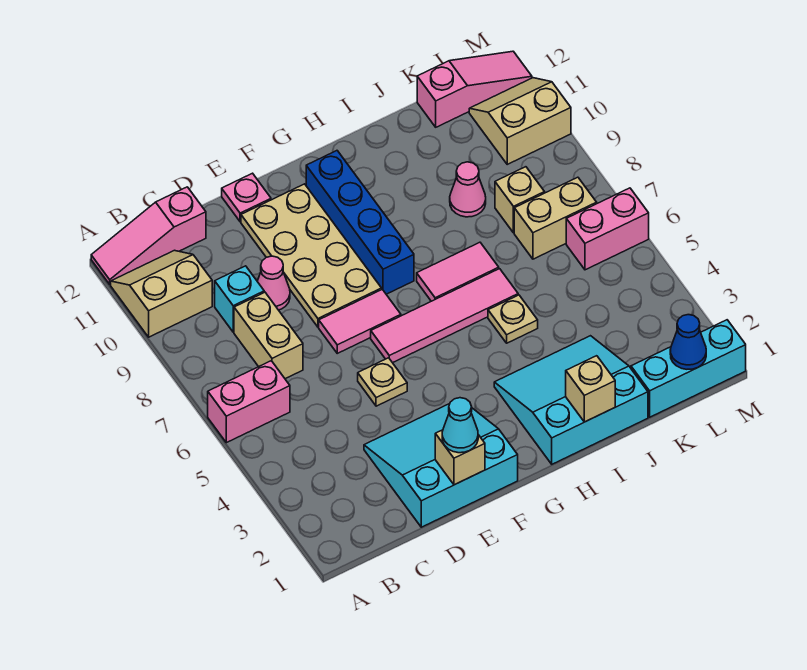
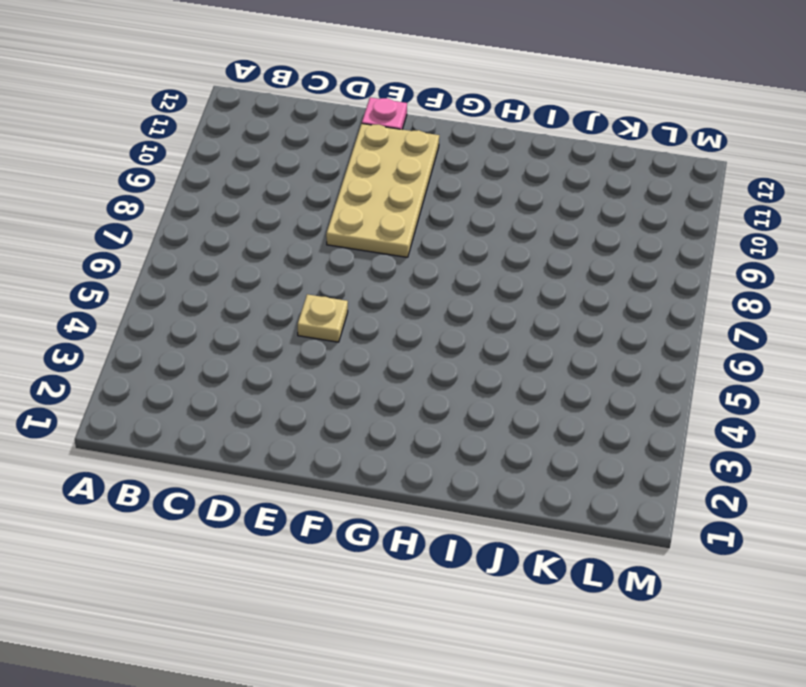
none -> pink 1x2 brick [208,361,290,443]
none -> tan 2x2 slope [111,250,212,337]
none -> pink 1x3 slope [91,187,206,284]

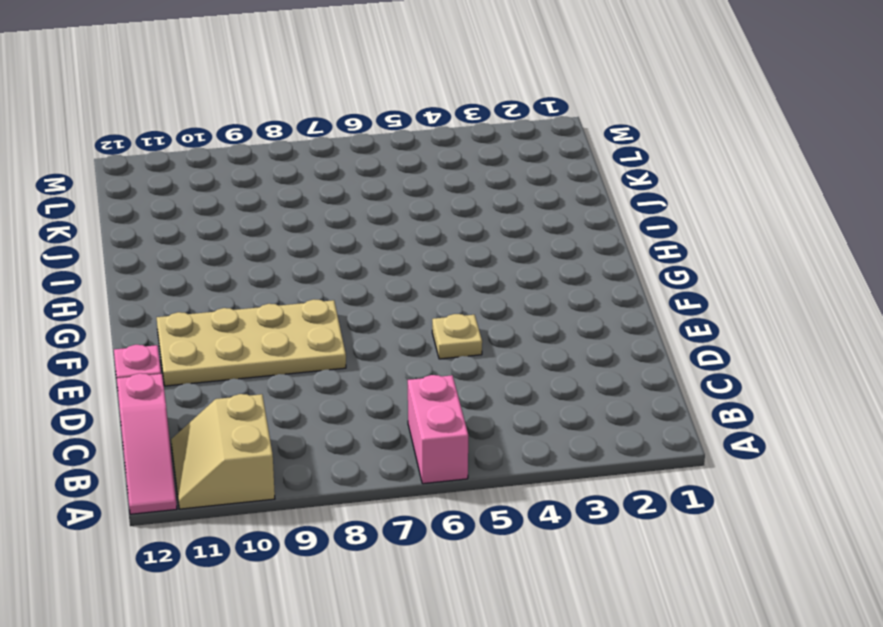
none -> tan 1x2 brick [234,292,303,379]
none -> cyan 1x1 brick [215,266,264,332]
none -> cyan 3x3 slope [364,404,518,527]

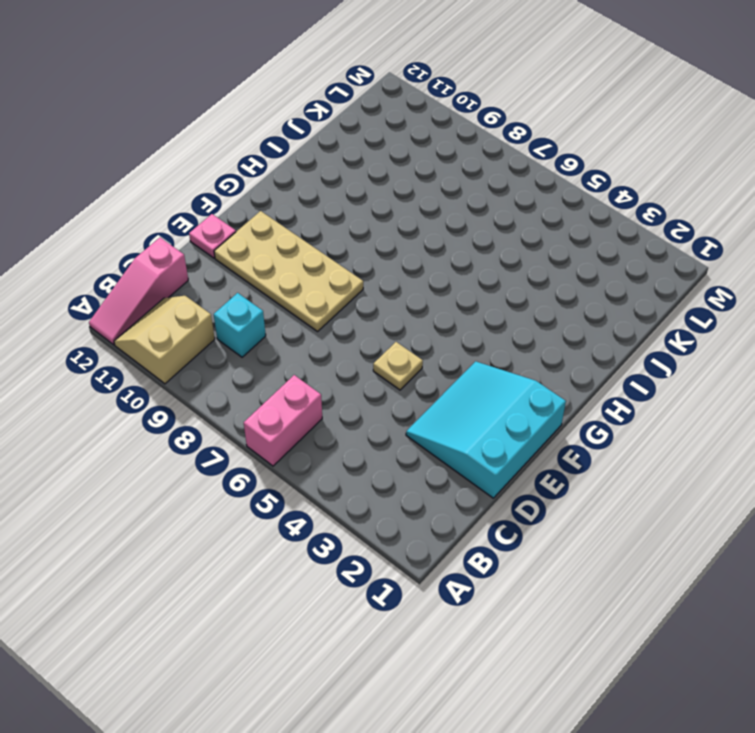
none -> tan 1x2 brick [234,292,303,379]
none -> pink 1x1 cone [257,256,290,310]
none -> pink 1x2 tile [319,289,401,353]

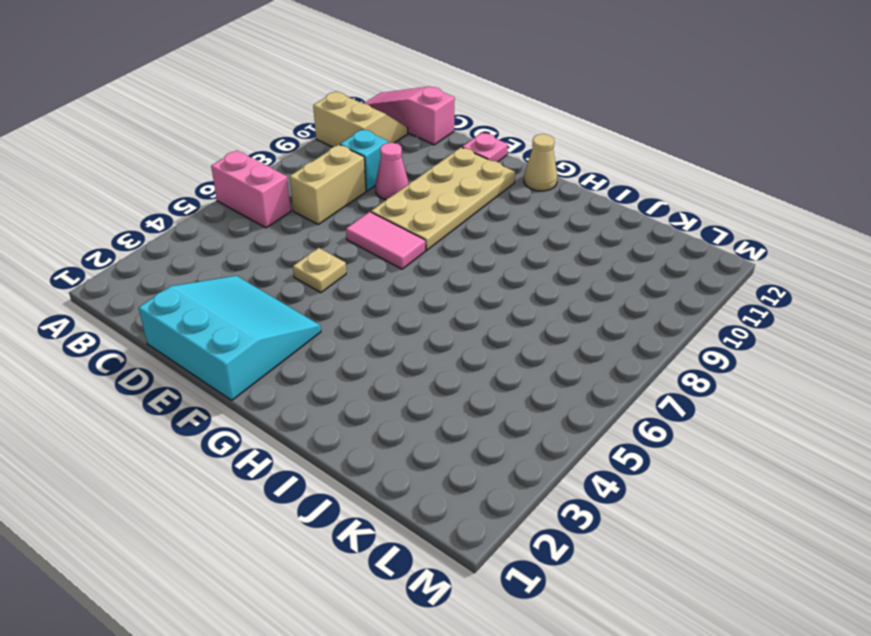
tan 1x1 cone [524,134,557,191] -> none
none -> pink 1x4 tile [371,269,518,363]
none -> blue 1x4 brick [306,151,414,294]
none -> cyan 3x3 slope [494,336,648,464]

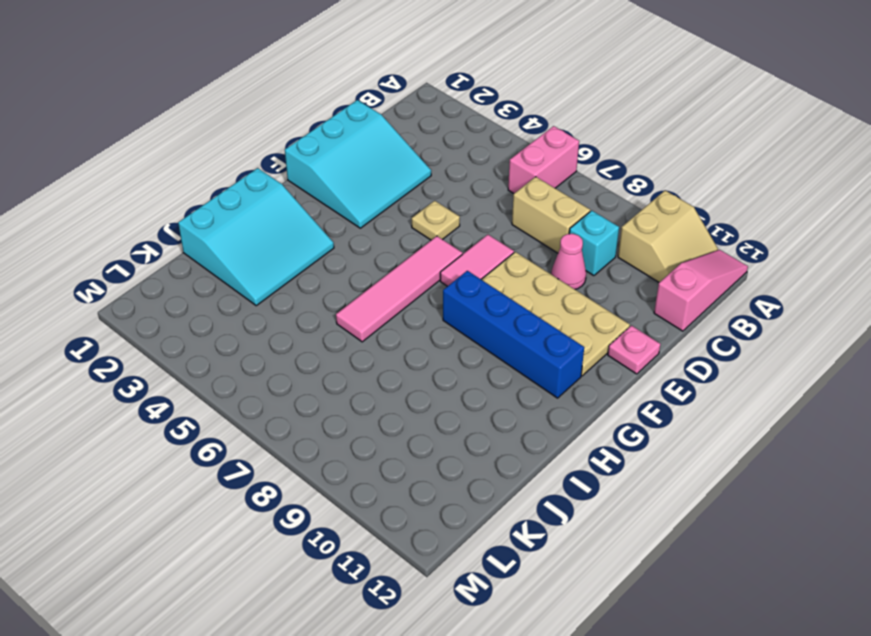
none -> pink 1x2 tile [417,242,499,301]
none -> tan 1x1 plate [488,295,538,343]
none -> pink 1x1 cone [450,162,486,217]

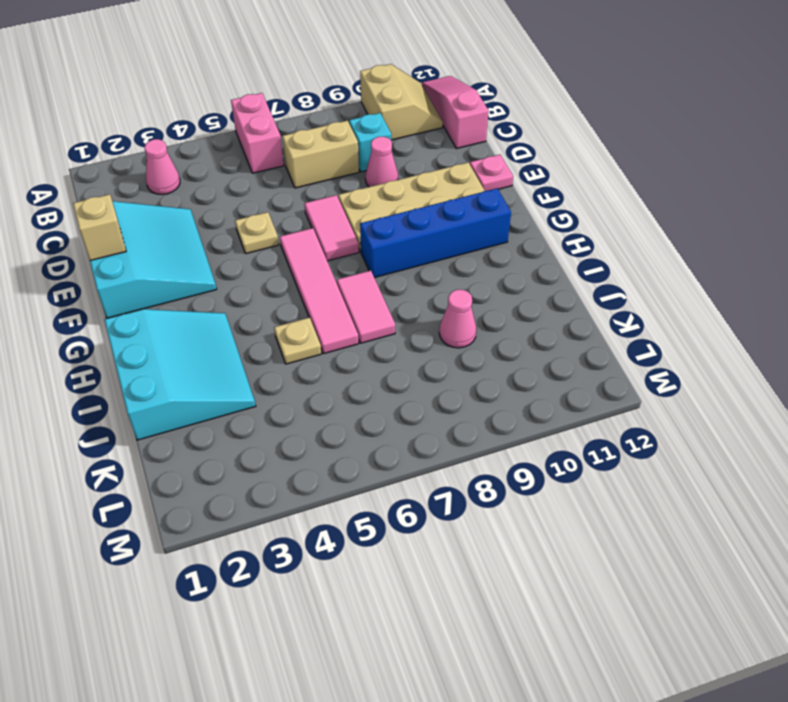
pink 1x1 cone [145,139,180,194] -> none
none -> cyan 1x3 brick [631,320,746,417]
none -> tan 1x2 brick [514,177,597,259]
none -> tan 1x1 brick [495,167,545,233]

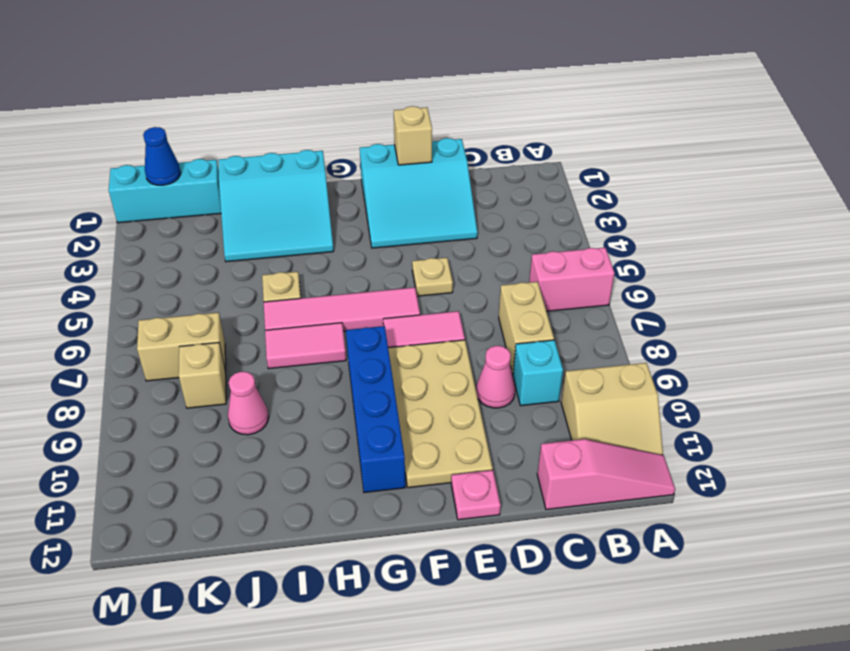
none -> pink 1x3 slope [417,51,532,127]
none -> pink 1x2 brick [566,188,649,270]
none -> tan 2x2 slope [469,78,571,164]

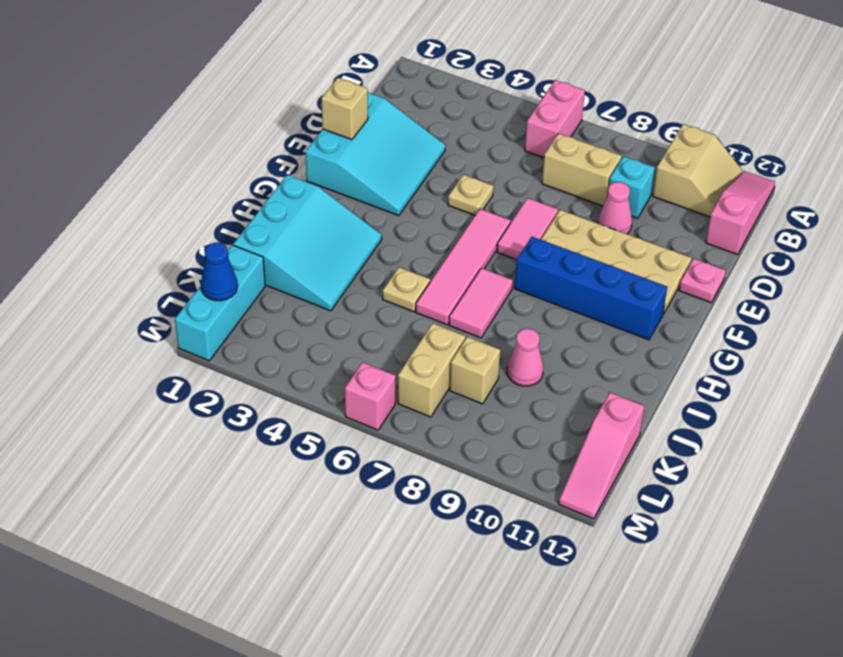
pink 1x1 brick [345,362,396,430] -> pink 1x2 brick [566,188,649,270]
none -> tan 2x2 slope [469,78,571,164]
none -> tan 1x1 brick [566,356,615,422]
none -> cyan 1x1 cone [442,398,478,453]

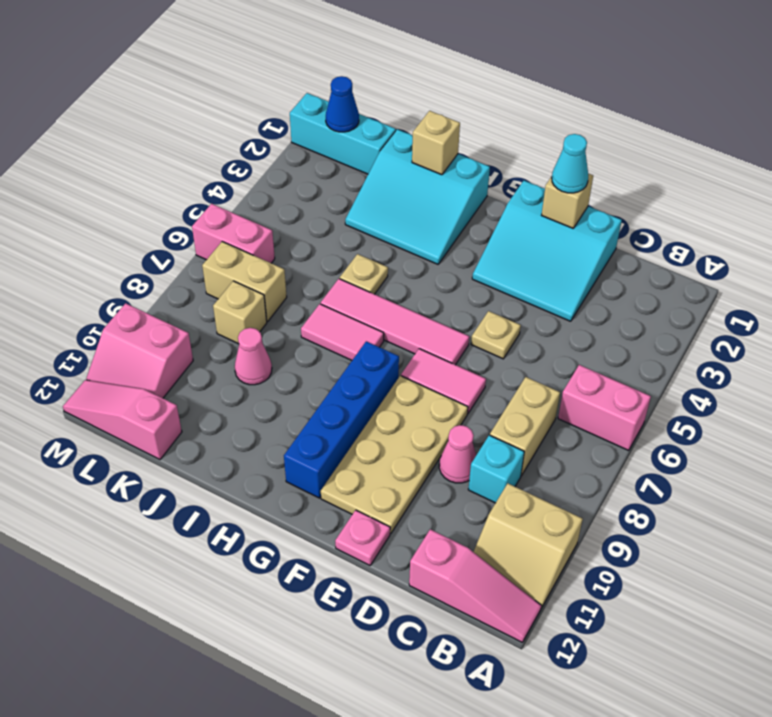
pink 2x2 slope [86,303,193,398] -> tan 2x2 slope [469,78,571,164]

